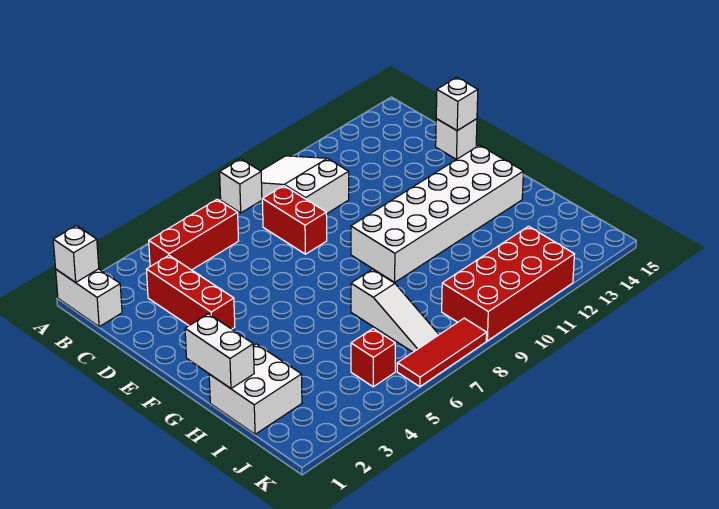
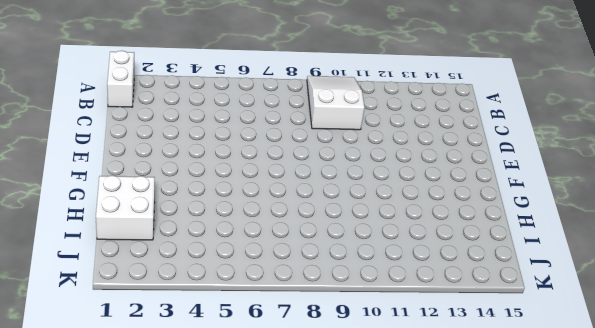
none -> white 1x1 brick [220,159,262,213]
none -> red 1x3 brick [149,199,238,270]
none -> red 1x3 brick [146,256,235,329]

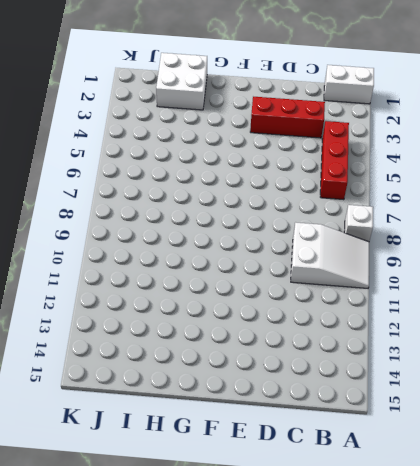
none -> red 1x2 brick [262,186,327,254]
none -> white 1x1 brick [436,119,477,159]
none -> white 2x6 brick [351,145,523,282]

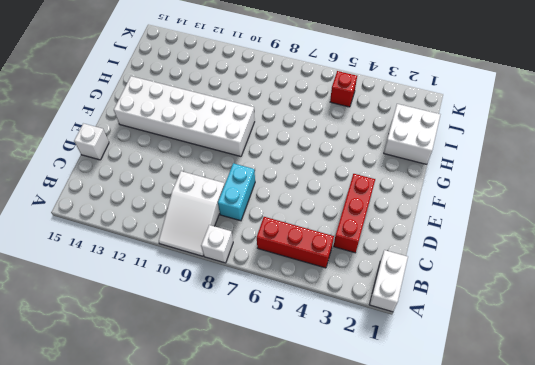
cyan 1x2 brick [218,163,255,221] -> red 1x2 brick [262,186,327,254]
none -> white 1x3 slope [351,269,439,352]
none -> red 2x4 brick [442,226,574,341]
none -> red 1x3 tile [397,318,487,387]

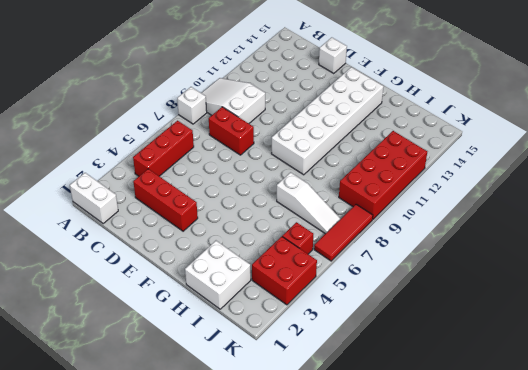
red 2x2 brick [252,236,317,305] -> none
none -> white 1x1 brick [53,226,99,282]
none -> white 1x1 brick [436,77,478,130]
none -> white 1x2 brick [185,314,254,388]

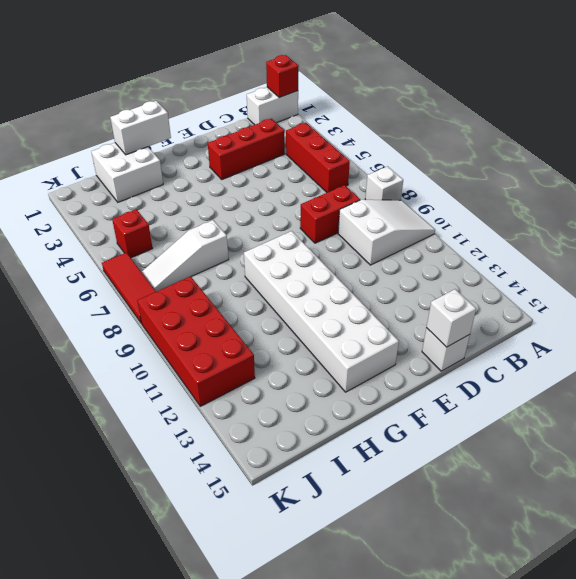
red 1x1 brick [266,55,299,97] -> white 1x1 brick [53,226,99,282]

